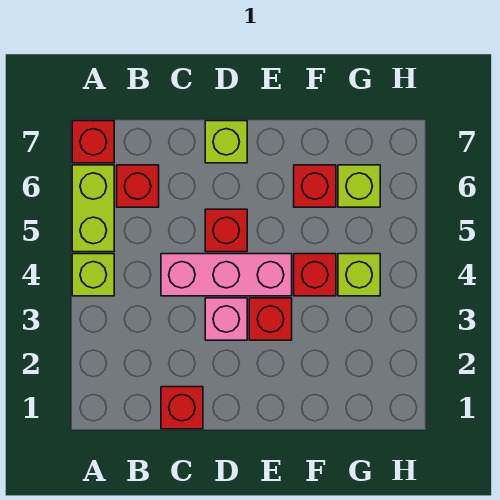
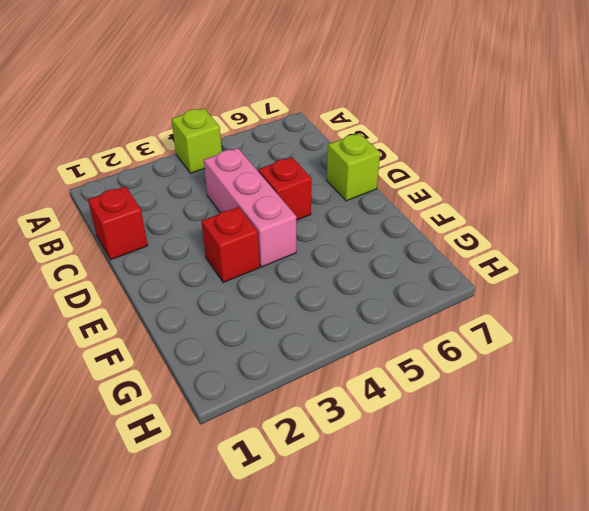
none -> lime 1x2 brick [72,165,114,252]
none -> red 1x1 brick [72,121,114,163]
none -> red 1x1 brick [117,165,159,207]

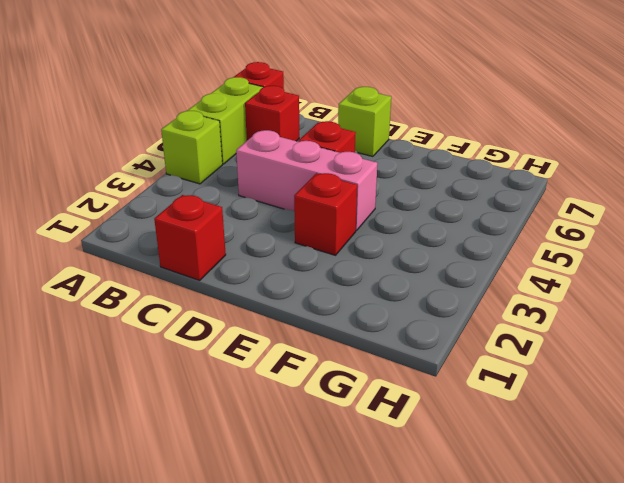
none -> pink 1x1 brick [205,298,247,340]
none -> red 1x1 brick [294,254,336,296]
none -> red 1x1 brick [294,165,336,207]

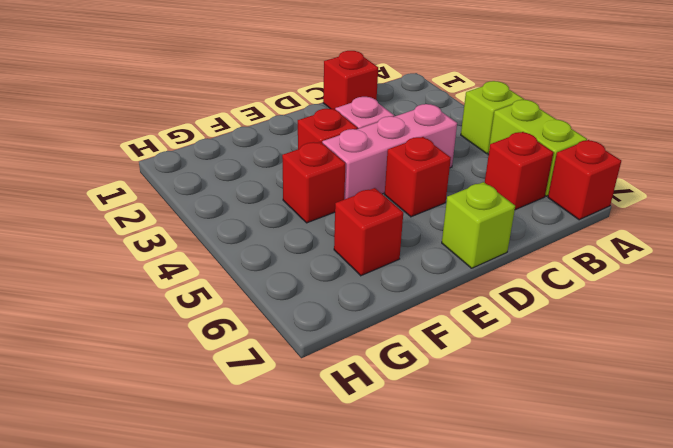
none -> lime 1x1 brick [338,254,380,296]
none -> lime 1x1 brick [338,165,380,207]

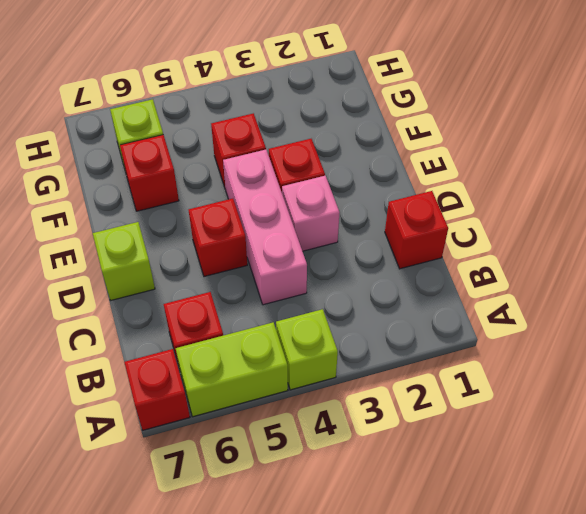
none -> lime 1x1 brick [338,254,380,296]

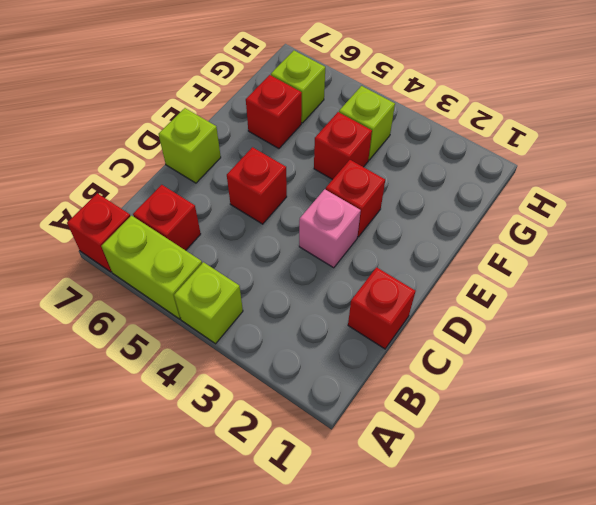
none -> pink 1x3 brick [161,254,292,296]

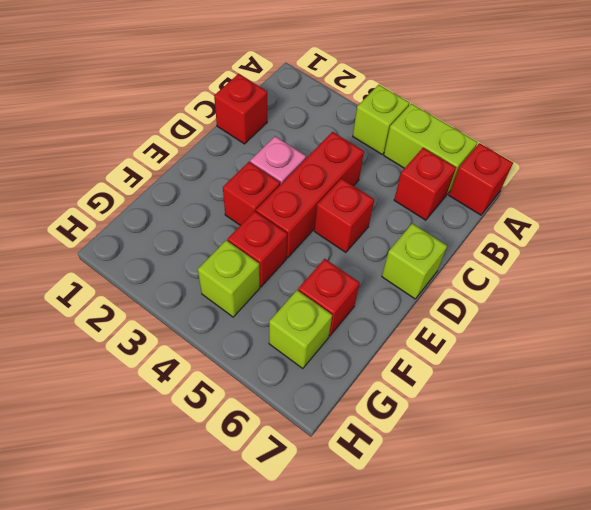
red 1x3 brick [256,132,364,258] -> pink 1x3 brick [161,254,292,296]

